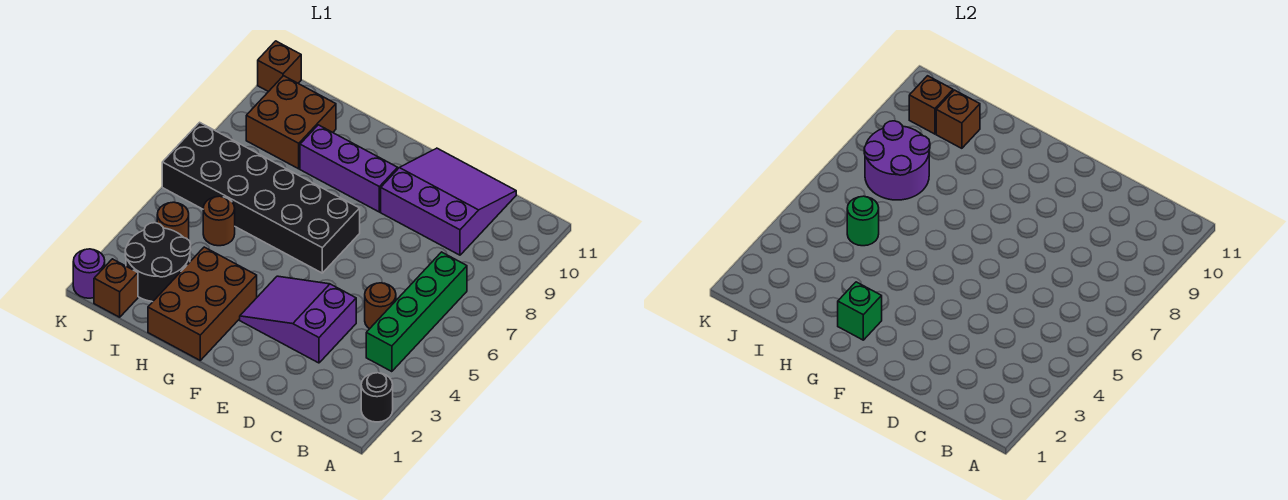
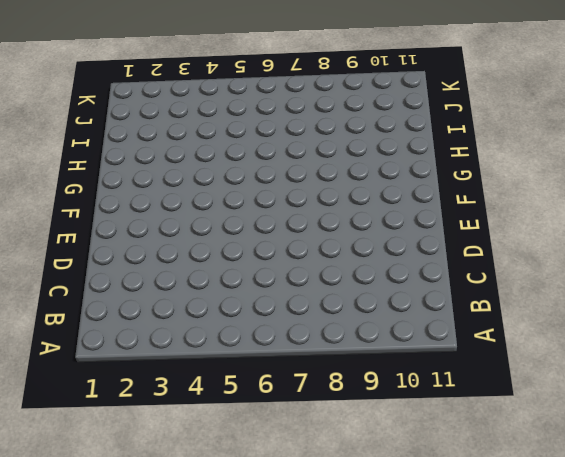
none -> black 1x1 round brick [361,373,393,422]
none -> green 1x4 brick [366,252,467,372]
none -> brown 1x1 round brick [365,283,396,329]

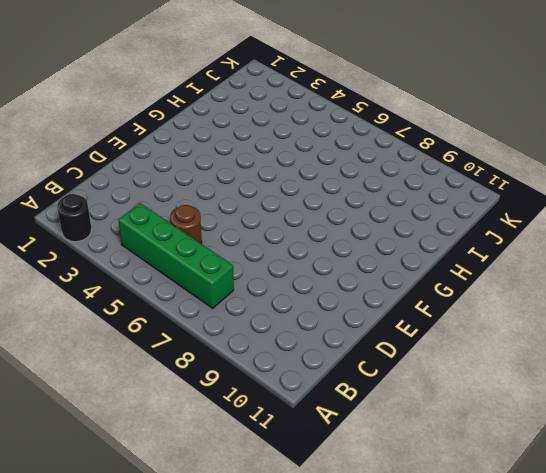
none -> purple 3x3 slope [381,148,516,255]
none -> purple 2x3 slope [240,276,356,363]
none -> black 2x6 brick [162,122,360,273]

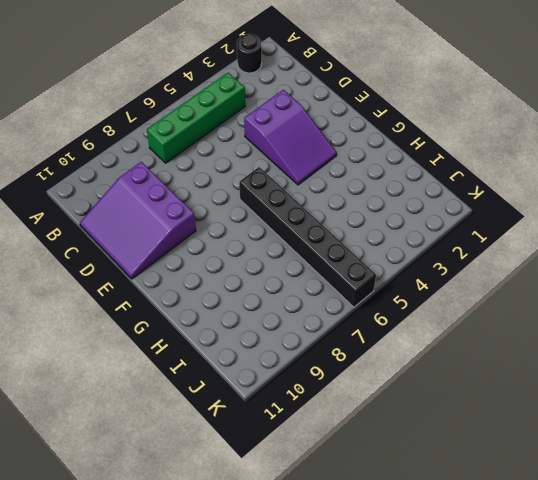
black 1x6 brick [239,167,376,307] -> black 2x6 brick [162,122,360,273]
none -> brown 1x1 round brick [365,283,396,329]
none -> purple 1x3 brick [300,125,398,212]
none -> brown 2x3 brick [148,247,257,360]

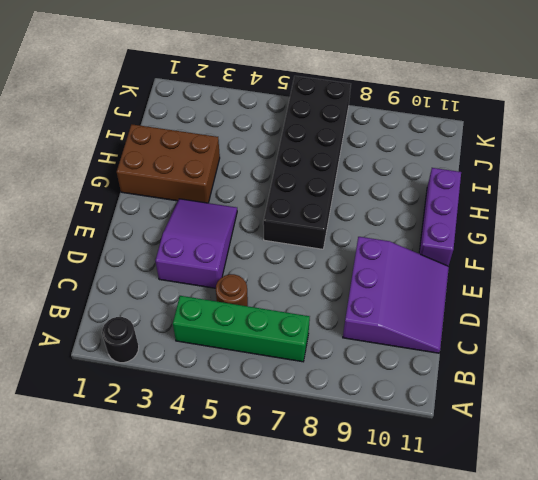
purple 1x3 brick [419,168,461,266] -> purple 1x3 brick moved to [300,125,398,212]
none -> black 2x2 round brick [125,223,191,302]
none -> brown 1x1 round brick [203,196,235,246]
none -> brown 2x2 brick [246,76,336,169]

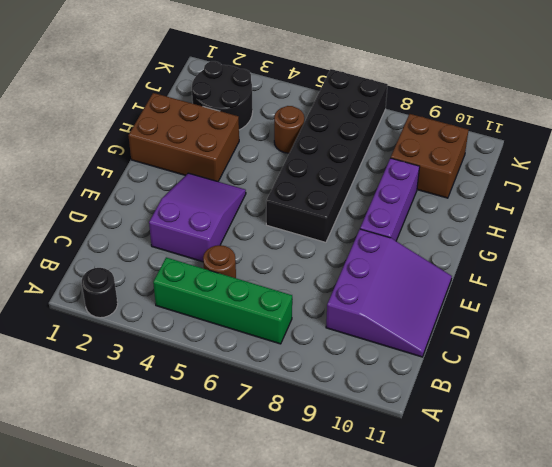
none -> brown 1x1 brick [94,259,138,317]
none -> brown 1x1 round brick [157,202,189,240]
none -> purple 1x1 round brick [73,249,105,298]

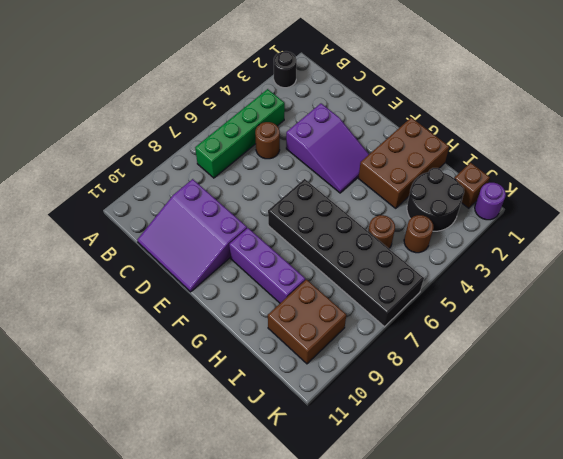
none -> brown 1x1 brick [258,41,301,92]
none -> green 1x1 brick [838,282,882,340]
none -> green 1x1 round brick [847,196,879,246]

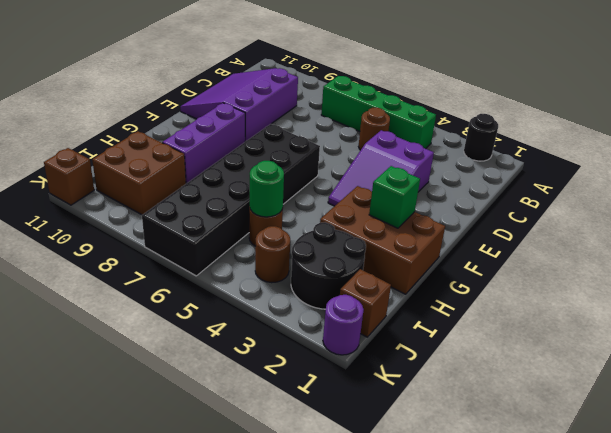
none -> purple 2x2 round brick [864,121,930,200]
none -> brown 1x1 brick [936,90,980,148]
none -> brown 1x1 brick [909,76,953,134]

